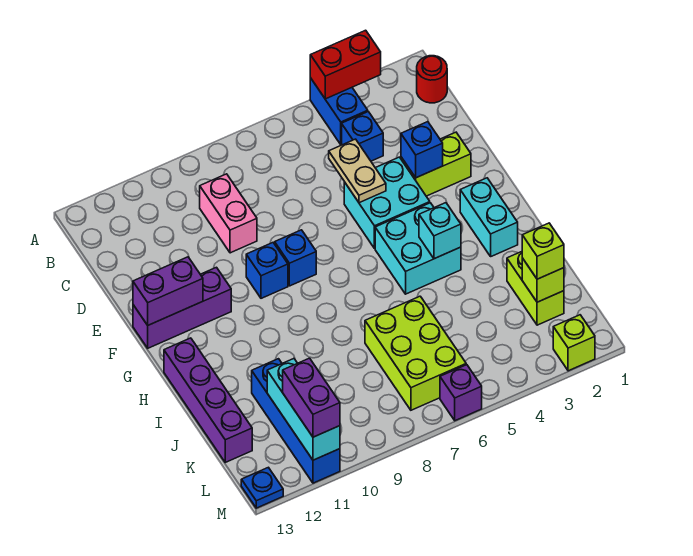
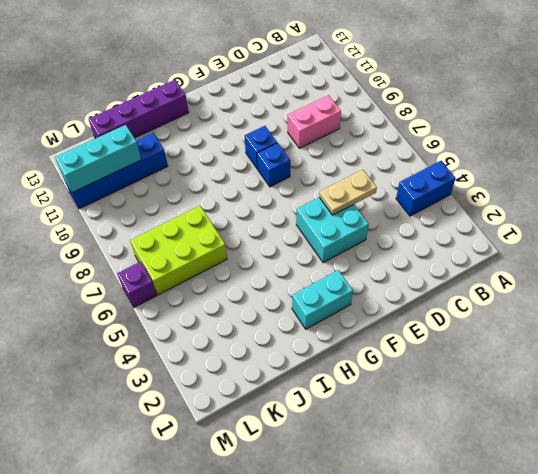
none -> red 1x1 round brick [417,56,447,103]
none -> blue 1x1 brick [342,112,383,161]
none -> lime 1x2 brick [401,132,471,196]

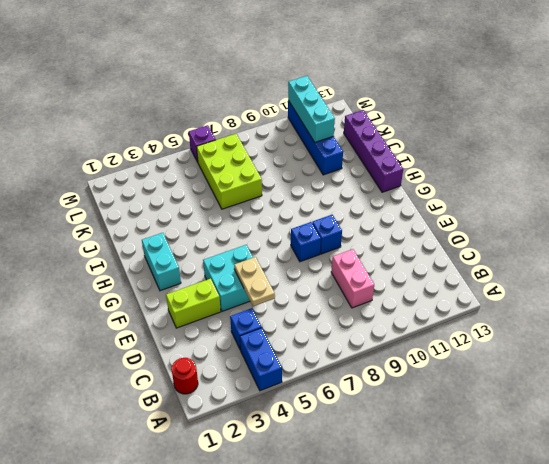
none -> purple 1x3 brick [133,267,231,348]
none -> cyan 2x2 brick [375,203,461,294]
none -> lime 1x2 brick [507,252,564,325]

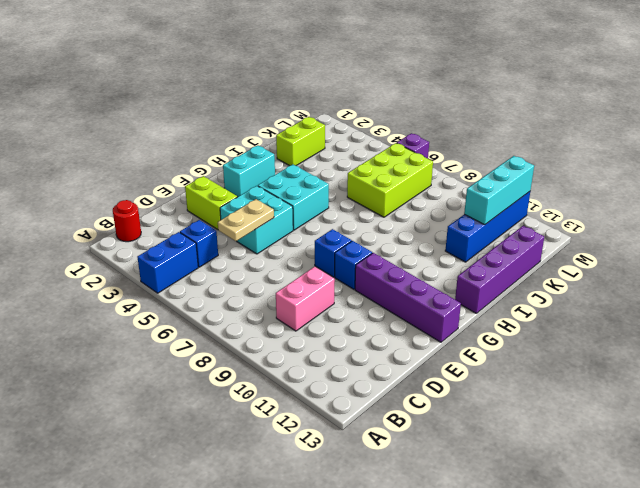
purple 1x4 brick [355,253,461,342] -> purple 1x3 brick [133,267,231,348]
none -> lime 1x1 brick [553,315,595,371]
none -> blue 1x1 plate [241,467,283,508]
none -> red 1x2 brick [310,30,381,99]

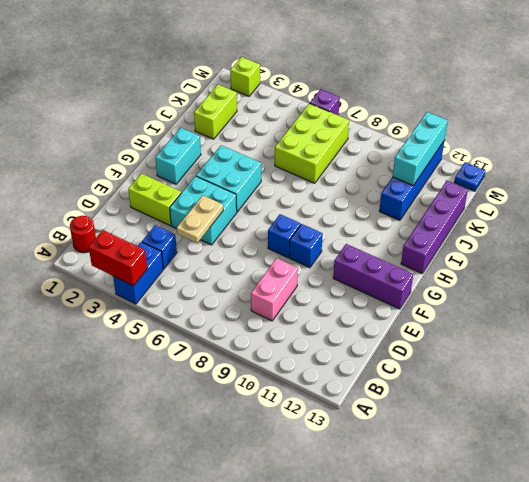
none -> blue 1x1 brick [401,122,443,178]
none -> purple 1x2 brick [133,257,203,325]
none -> cyan 1x1 brick [419,203,461,259]

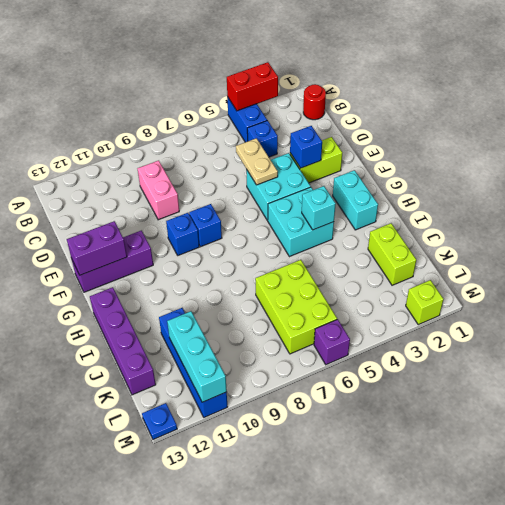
none -> lime 1x1 brick [522,258,564,302]
none -> lime 1x1 brick [522,223,564,279]
none -> purple 1x2 brick [283,358,340,437]

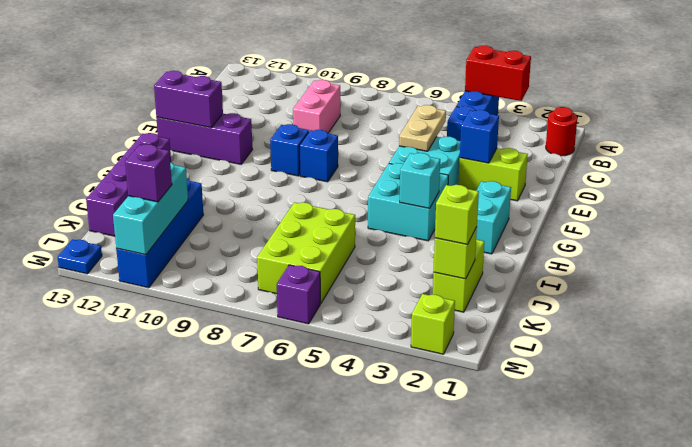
purple 1x1 brick [125,144,172,202] -> purple 1x2 brick [283,358,340,437]

